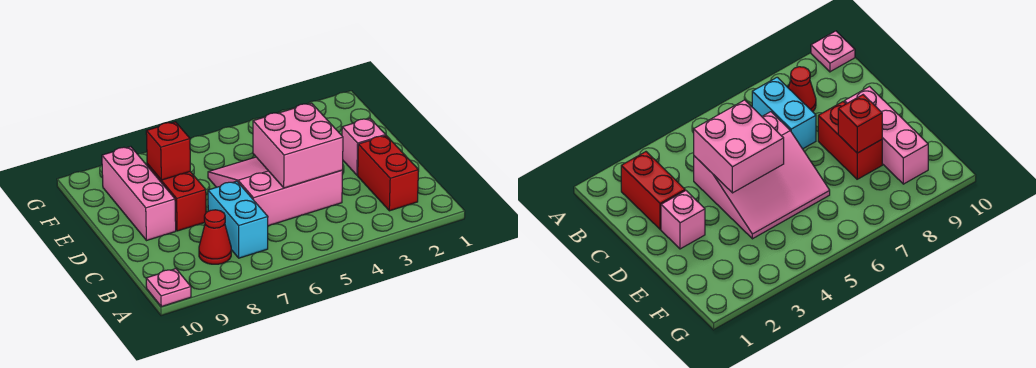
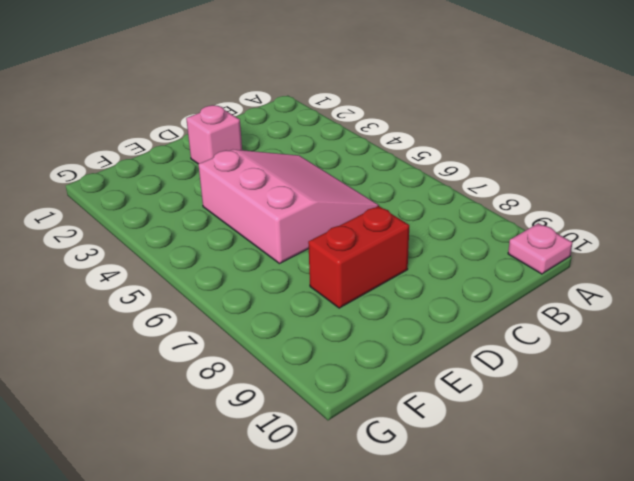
pink 3x3 slope [198,150,379,264] -> pink 3x3 slope turned to [208,157,343,226]
none -> red 1x2 brick [358,136,418,211]
none -> cyan 1x2 brick [208,181,268,258]

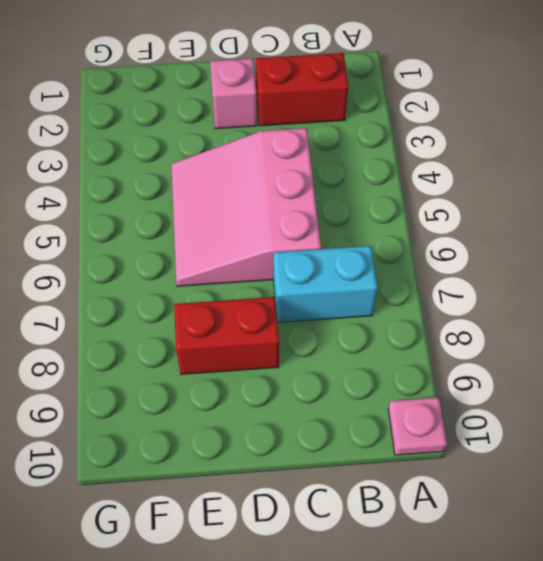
none -> red 1x1 cone [199,210,231,264]
none -> pink 1x3 brick [102,147,176,241]

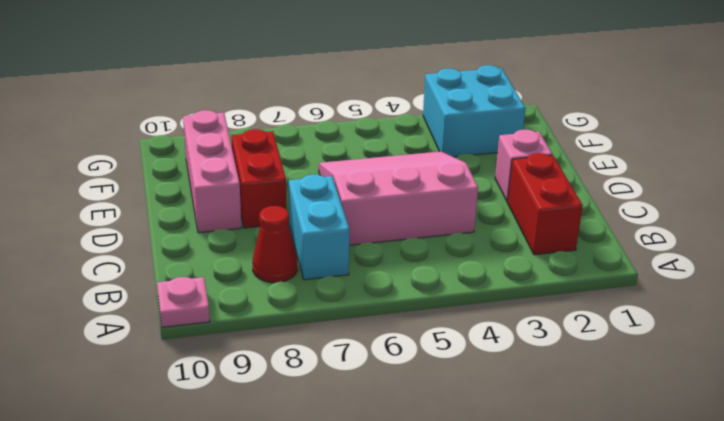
cyan 2x2 brick [423,65,526,157] -> none
none -> pink 2x2 brick [253,103,343,188]
none -> red 1x1 brick [146,122,190,180]

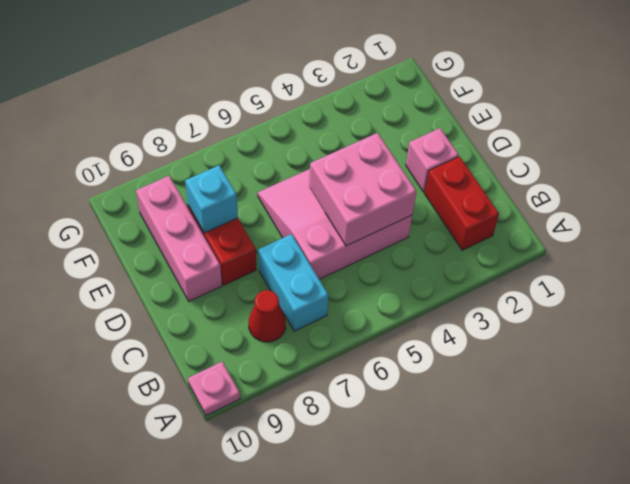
cyan 1x1 brick [185,165,238,233] -> red 1x1 brick [146,122,190,180]

